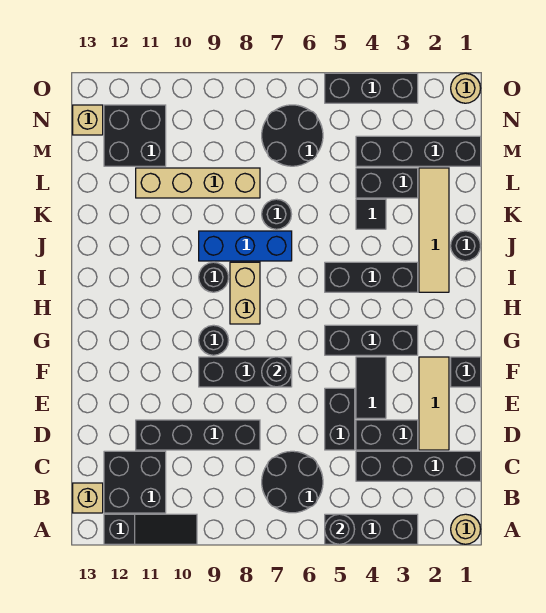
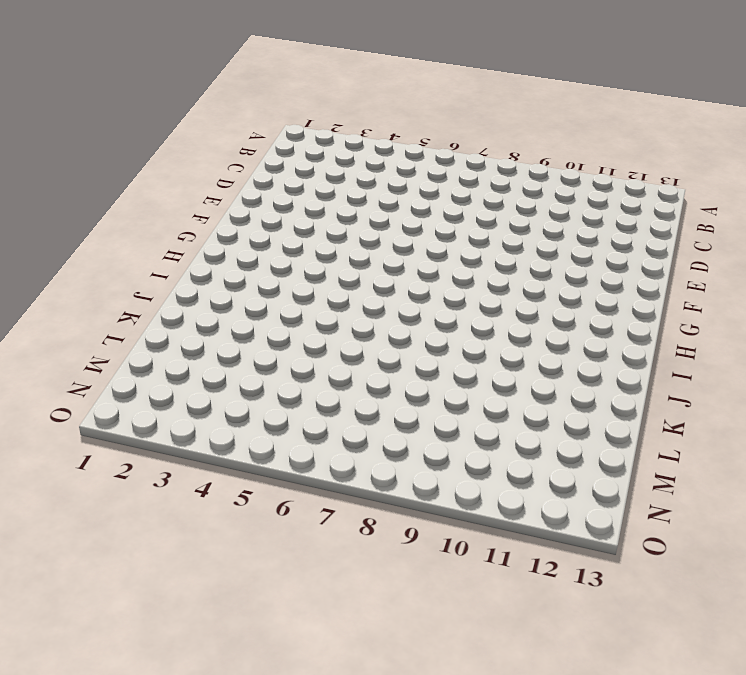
none -> tan 1x1 round brick [451,514,481,544]
none -> black 1x3 brick [325,514,418,544]
none -> black 1x3 slope [104,514,197,544]
none -> black 2x2 round brick [262,451,323,513]

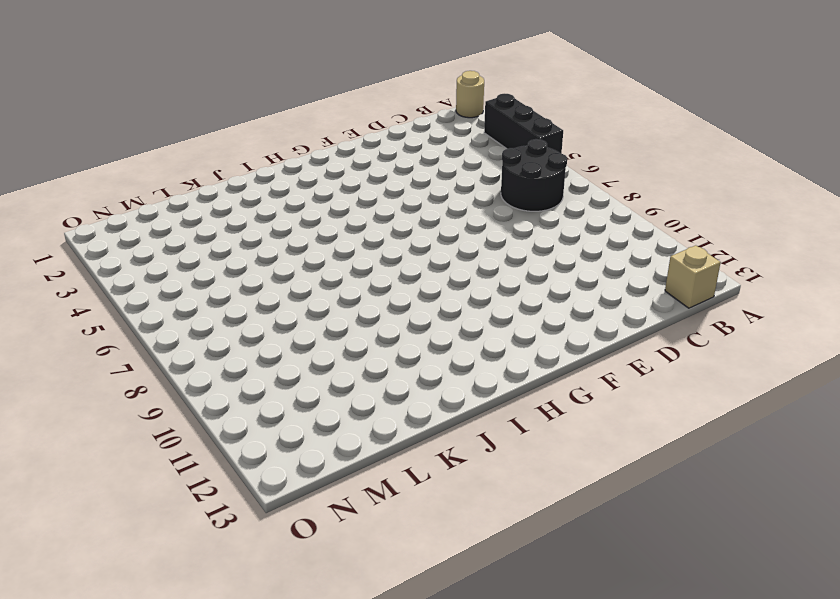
none -> black 1x3 slope [104,514,197,544]
none -> black 2x2 brick [104,451,166,513]
none -> black 1x4 brick [356,451,481,481]
none -> tan 1x3 tile [419,357,449,450]

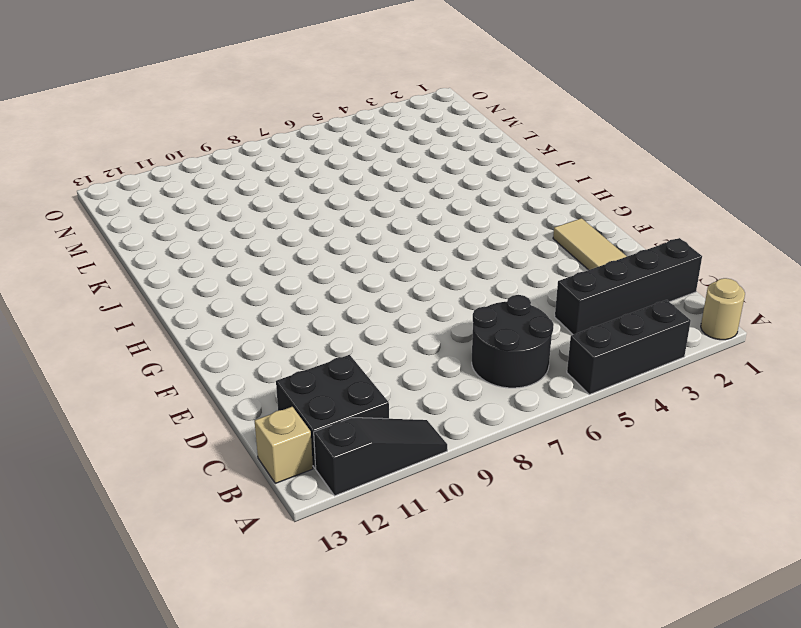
none -> black 1x2 brick [356,420,418,450]
none -> black 1x2 brick [325,388,355,450]
none -> black 1x4 brick [136,420,260,450]
none -> black 1x2 tile [356,357,386,418]

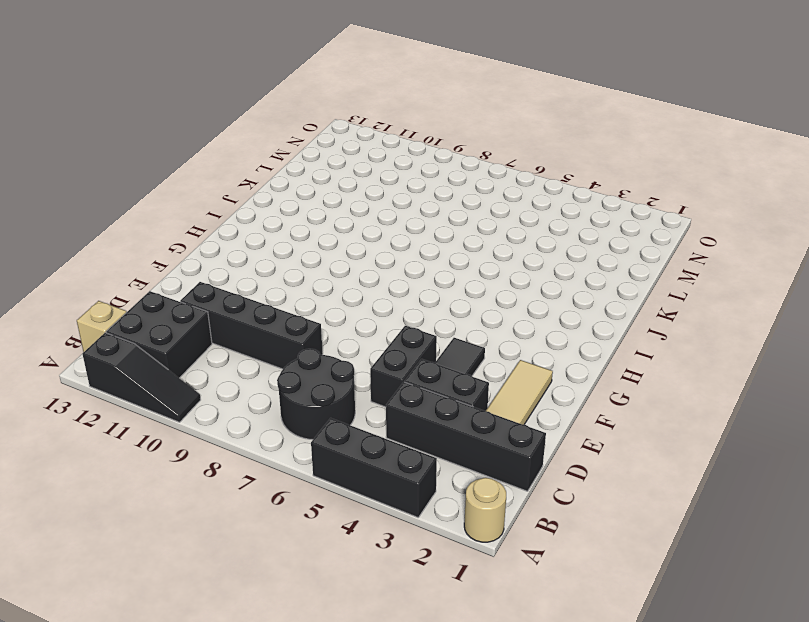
none -> black 1x1 brick [451,357,481,387]
none -> black 1x3 brick [199,357,292,387]
none -> black 1x3 brick [325,325,418,355]
none -> black 1x1 round brick [199,325,229,355]

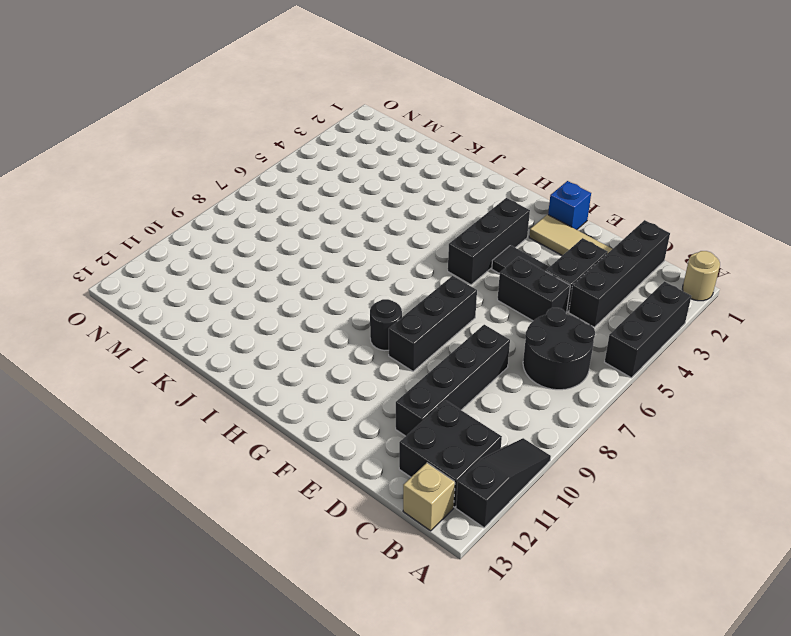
blue 1x1 brick [548,181,591,230] -> black 1x1 brick [451,357,481,387]
none -> tan 1x2 brick [230,262,260,324]
none -> tan 1x4 tile [419,168,449,292]
none -> black 1x3 brick [325,262,418,292]
none -> black 1x1 round brick [199,262,229,292]

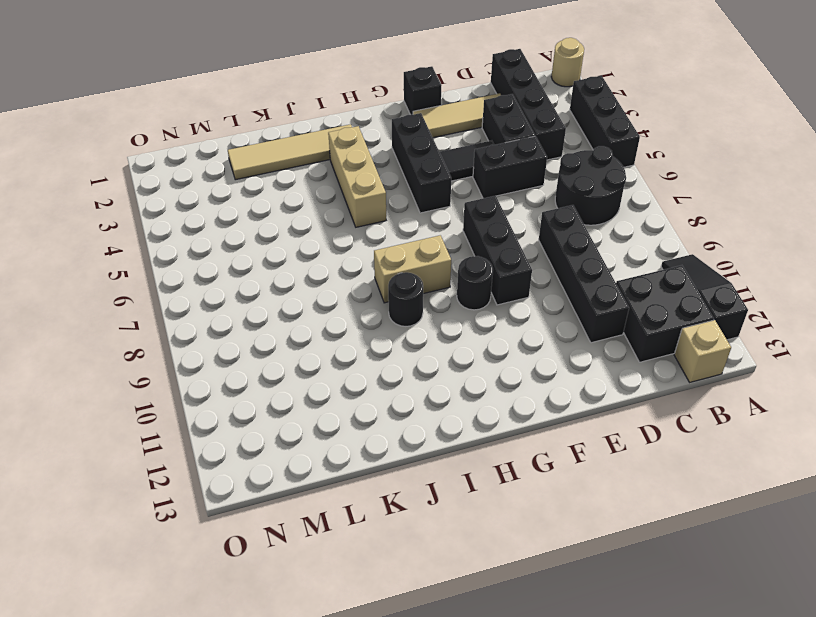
tan 1x3 brick [328,126,386,227] -> black 1x3 brick [325,262,418,292]
none -> black 1x1 round brick [451,231,480,261]
none -> blue 1x3 brick [199,231,292,261]
none -> black 1x1 tile [356,199,386,229]
none -> black 1x1 round brick [262,199,292,229]

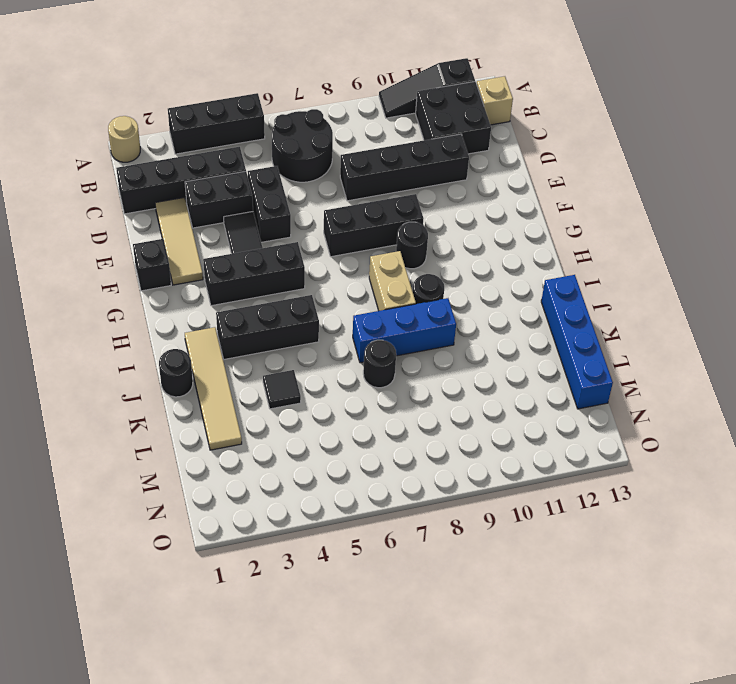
blue 1x4 brick [541,275,613,409] -> none
none -> black 1x2 brick [356,168,418,198]
none -> tan 1x4 brick [136,168,260,198]
none -> black 1x4 brick [356,136,481,166]
none -> black 2x2 round brick [262,105,323,166]

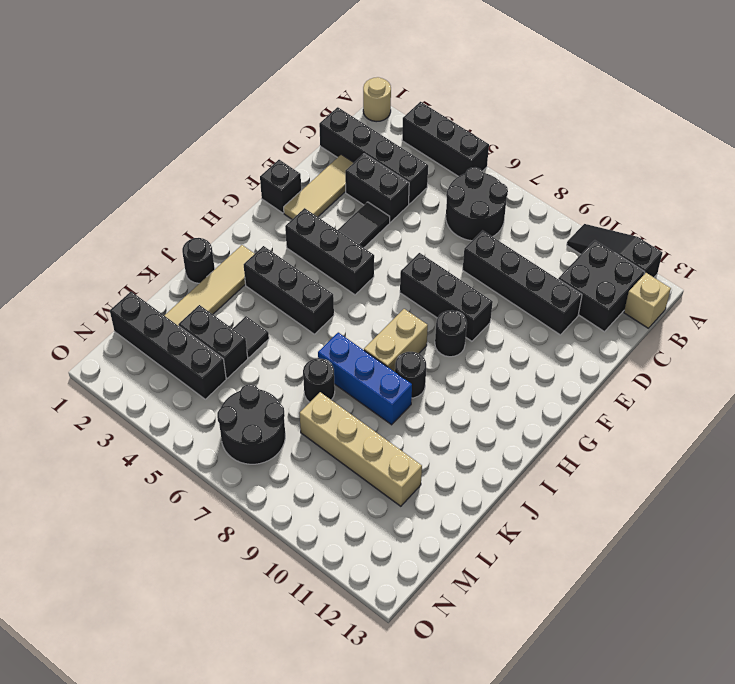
none -> black 1x2 brick [325,388,355,450]
none -> black 2x2 brick [104,105,166,166]
none -> tan 1x1 brick [73,105,103,135]
none -> tan 1x1 round brick [451,73,481,103]

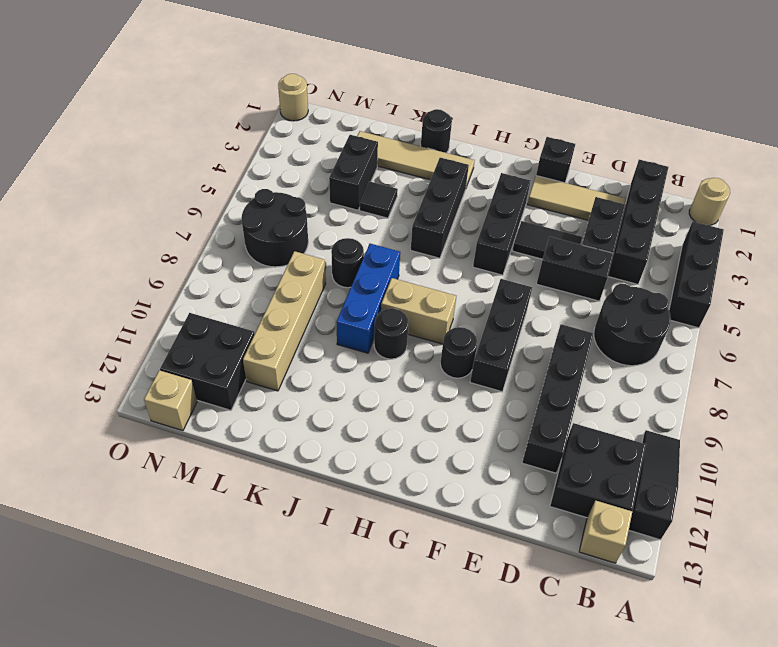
none -> black 1x4 brick [356,136,481,166]
none -> black 1x3 brick [325,73,418,103]
none -> black 1x1 round brick [325,514,355,544]
none -> black 1x1 round brick [262,357,292,387]

